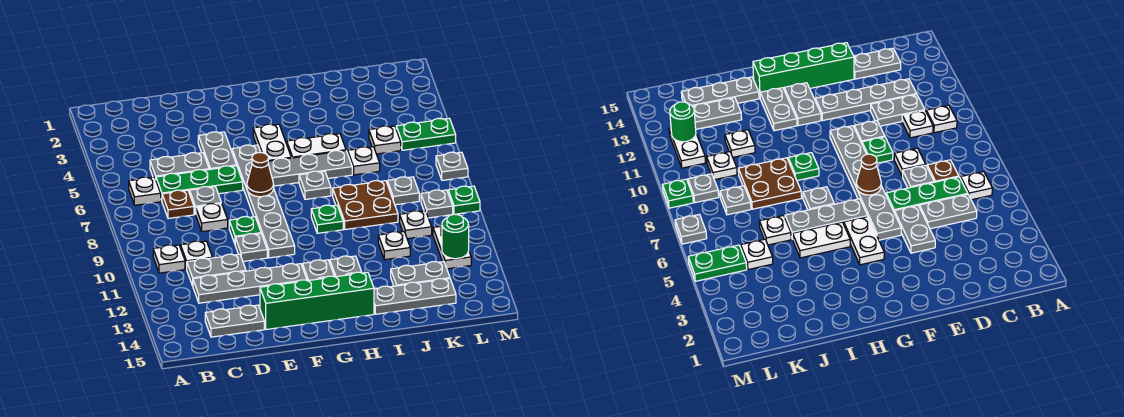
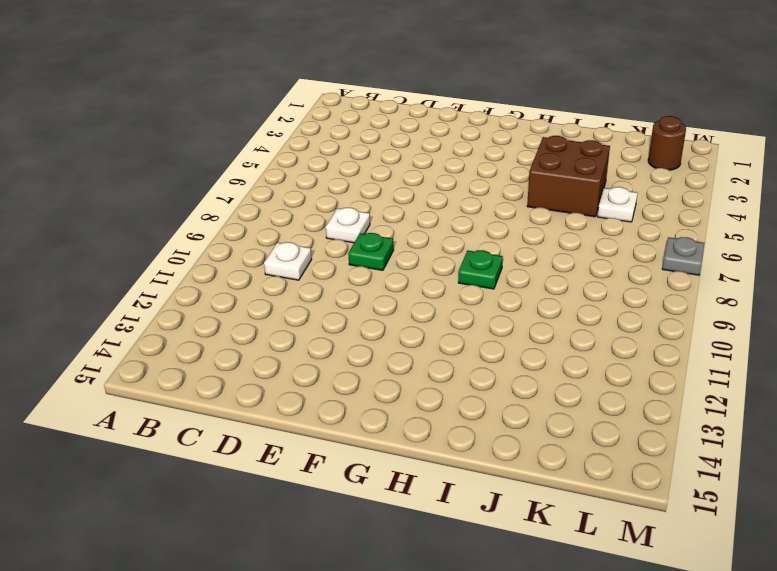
brown 2x2 brick [527,136,610,217] -> white 1x2 plate [287,134,346,158]
brown 1x1 round brick [648,116,686,170] -> none
none -> white 1x1 plate [129,177,161,205]
none -> white 1x1 plate [153,245,185,273]
none -> grey 1x2 plate [150,153,209,179]
none -> green 1x3 plate [156,166,243,201]

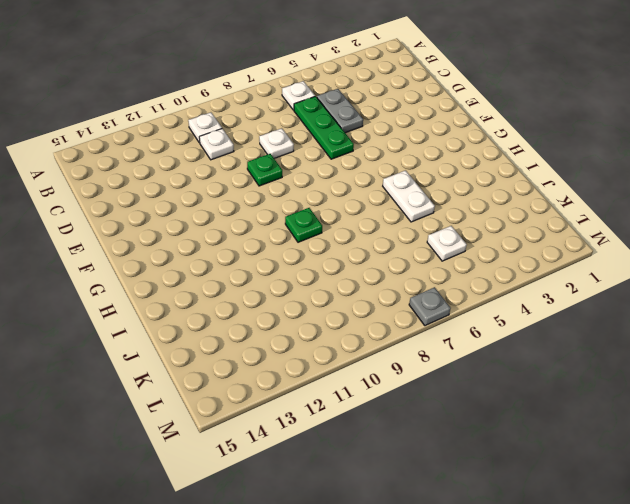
none -> brown 1x1 plate [162,190,194,219]
none -> grey 1x2 plate [187,254,246,286]
none -> grey 1x4 plate [193,264,307,303]
none -> grey 1x2 plate [205,305,264,337]

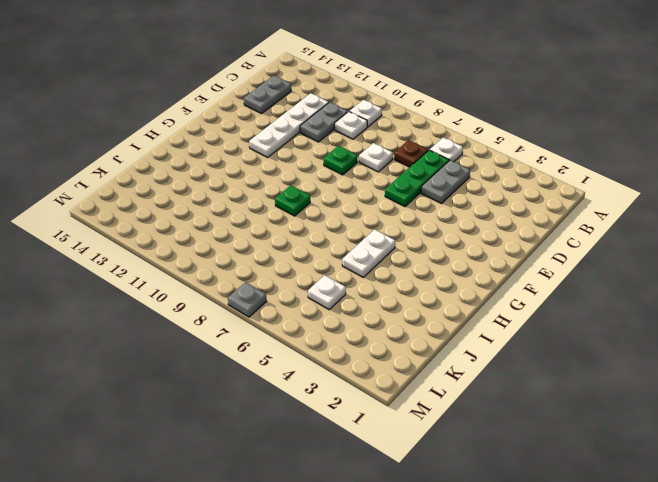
white 1x4 plate [249,93,329,157] -> grey 1x4 plate [193,264,307,303]
none -> grey 1x1 plate [190,187,221,214]
none -> grey 1x2 plate [198,132,237,170]
none -> grey 1x1 plate [235,234,267,261]
none -> green 1x4 brick [260,272,374,329]

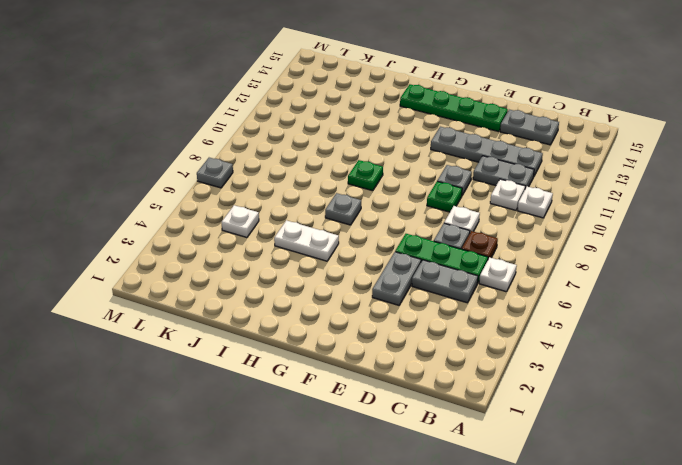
green 1x4 plate [400,84,508,132] -> green 1x4 brick [260,272,374,329]
none -> grey 1x6 plate [232,145,295,258]
none -> white 1x2 plate [253,124,291,161]
none -> grey 1x3 plate [268,151,352,186]
none -> grey 1x2 plate [302,260,334,281]

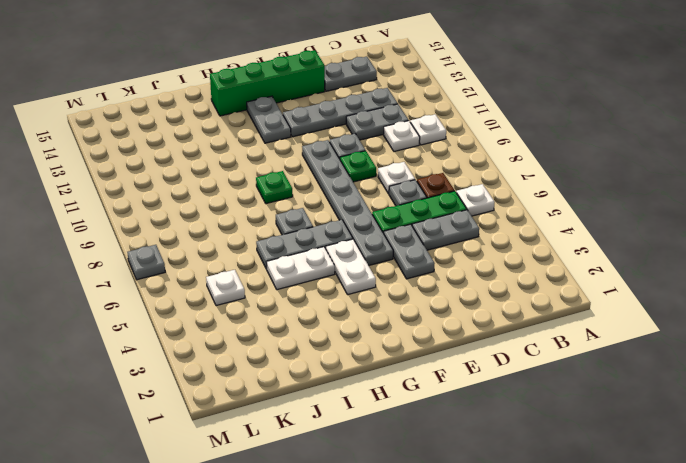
none -> grey 1x2 plate [330,256,362,277]
none -> brown 2x2 plate [333,181,398,230]
none -> grey 1x3 plate [374,279,456,314]
none -> white 1x1 plate [348,147,380,175]

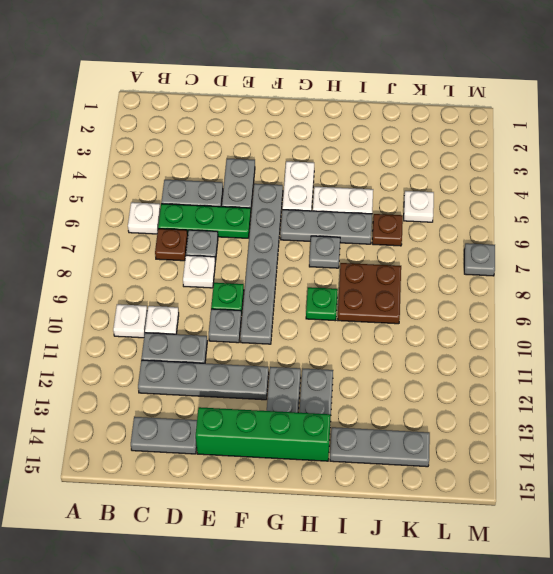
brown 1x1 plate [372,214,403,246] -> white 1x1 plate [348,147,380,175]
none -> white 1x1 plate [378,232,410,260]
none -> grey 1x2 plate [391,262,450,286]
none -> grey 1x1 plate [387,177,419,205]
none -> white 1x1 plate [400,211,432,239]

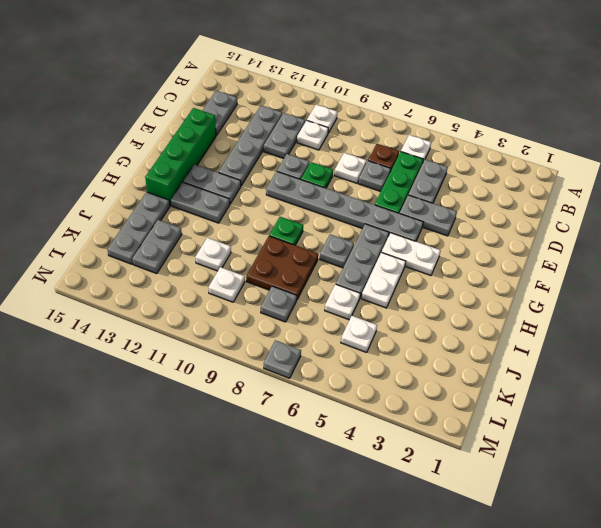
none -> green 1x2 plate [396,118,456,150]
none -> grey 1x1 plate [421,190,453,218]
none -> white 1x2 plate [433,226,471,269]
none -> green 1x1 plate [448,186,480,214]

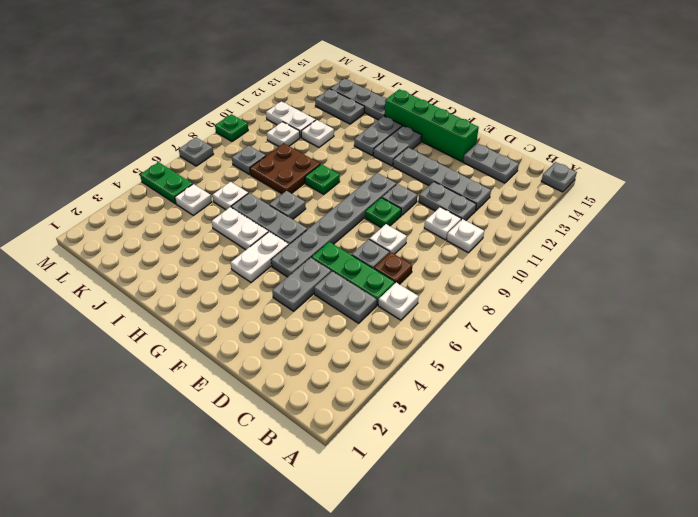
grey 1x1 plate [541,162,577,192] -> grey 1x1 plate moved to [421,190,453,218]
white 1x2 plate [266,101,316,137] -> white 1x2 plate turned to [433,226,471,269]
none -> brown 1x1 cone [247,153,274,197]
none -> green 1x1 round brick [442,214,469,259]

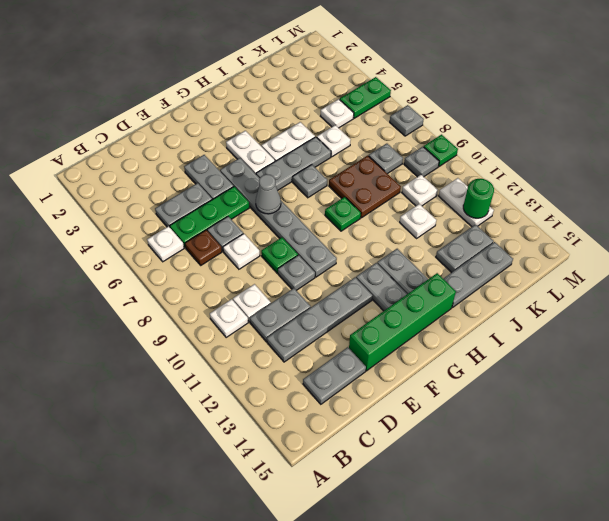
grey 1x1 cone [256,174,281,214] -> brown 1x1 cone [247,153,274,197]

